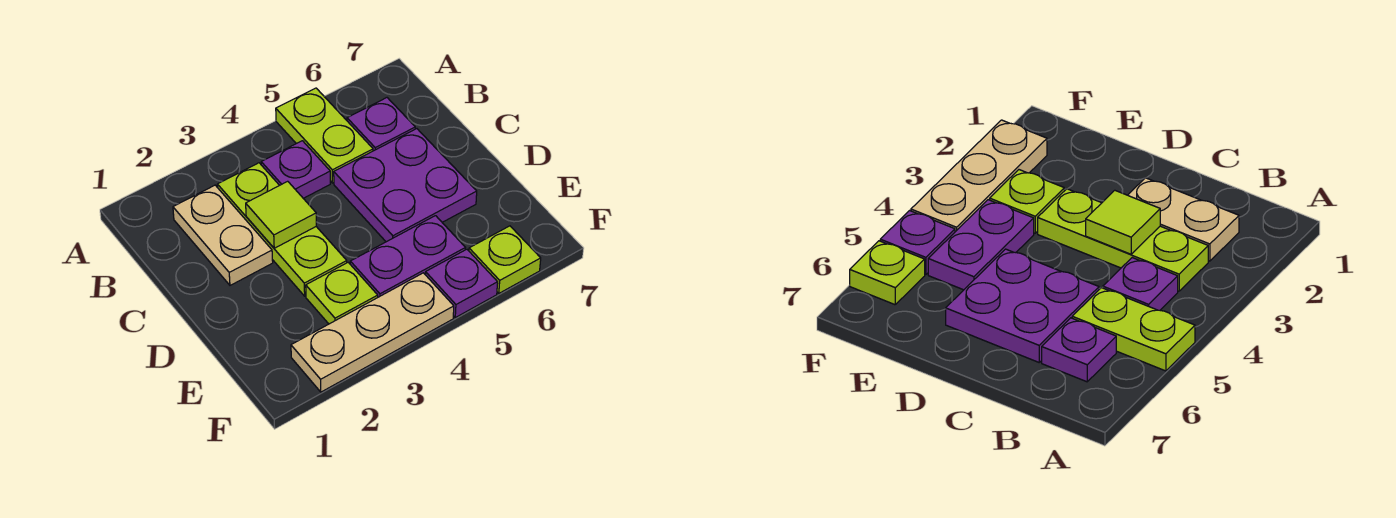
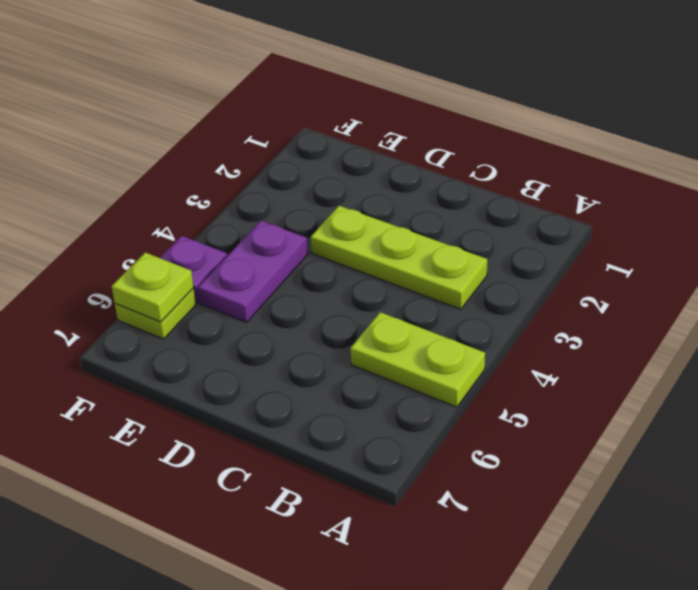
lime 1x1 plate [112,252,194,322] -> lime 1x1 plate moved to [306,262,378,324]
none -> tan 1x2 plate [173,185,273,285]
none -> purple 1x1 plate [261,141,330,198]
none -> purple 1x1 plate [347,98,415,151]

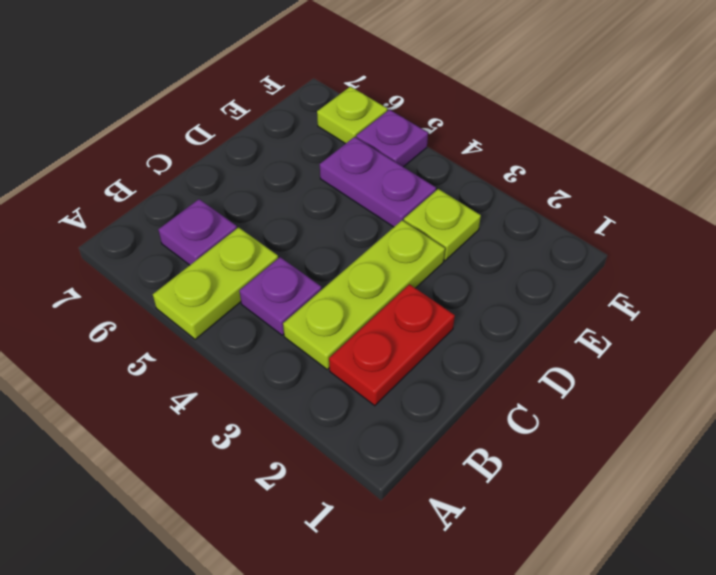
red 1x2 plate [329,284,455,406] -> tan 1x2 plate [173,185,273,285]
none -> purple 2x2 plate [334,129,477,242]
none -> tan 1x3 plate [291,273,454,392]
none -> lime 1x1 tile [246,181,316,248]

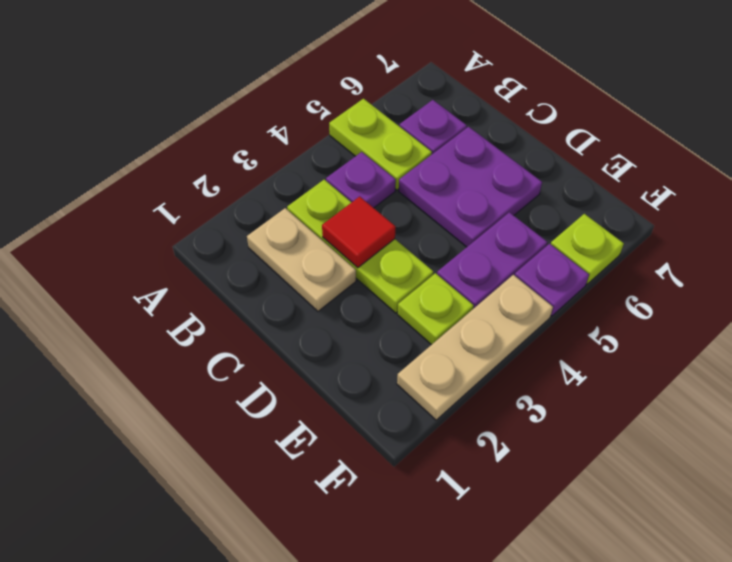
red 1x1 tile [322,196,395,268] -> lime 1x1 tile [246,181,316,248]

